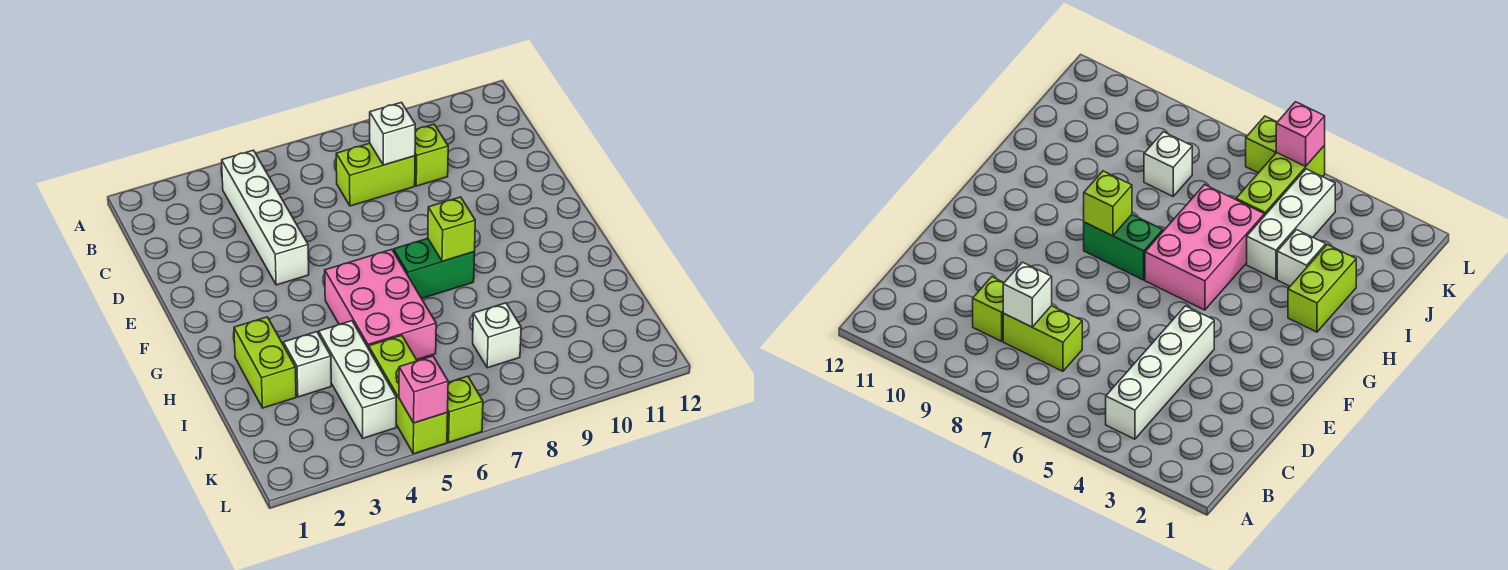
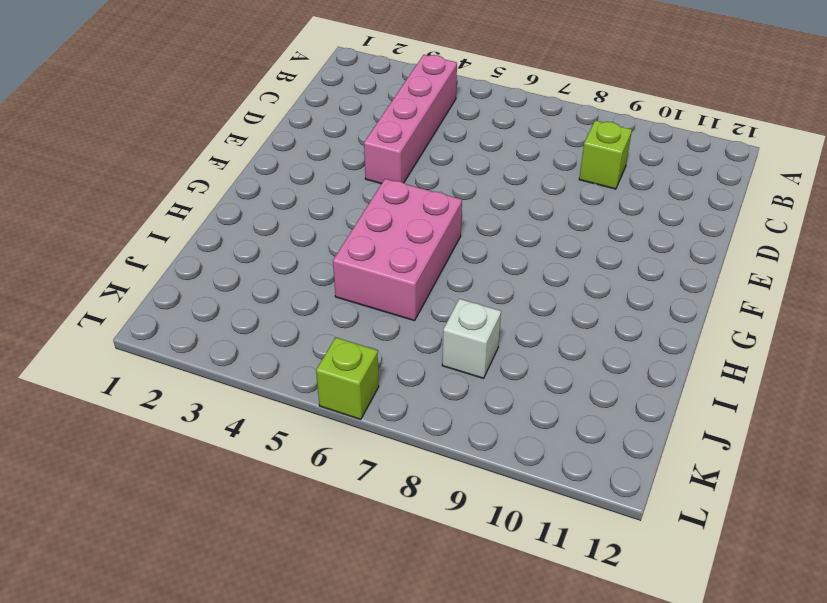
pink 1x4 brick [364,55,457,184] -> white 1x4 brick [222,150,309,285]
none -> lime 1x2 brick [336,143,415,206]
none -> green 1x2 brick [394,238,475,299]
none -> lime 1x2 brick [234,317,296,408]

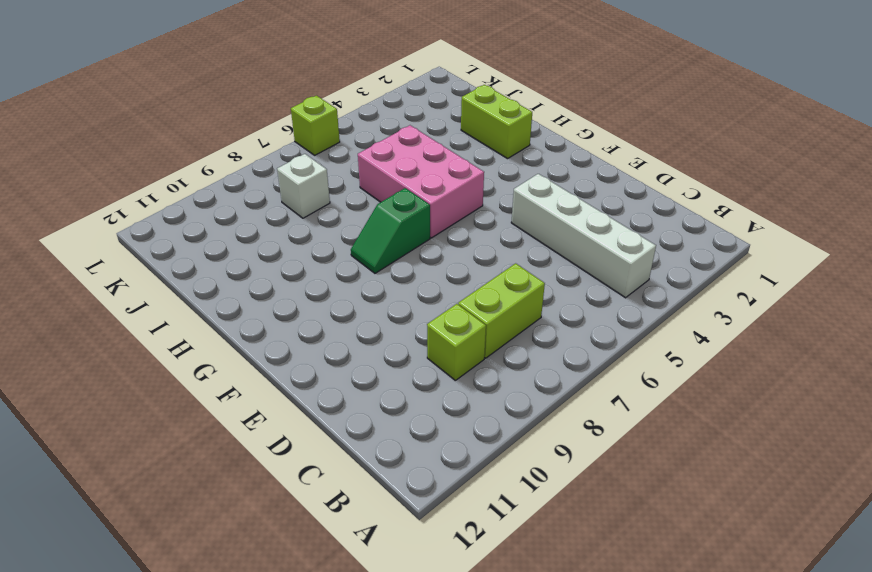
green 1x2 slope [351,188,430,273] -> green 1x2 brick [394,238,475,299]
none -> white 1x1 brick [283,332,331,397]
none -> white 1x3 brick [319,321,396,438]
none -> lime 1x3 brick [369,335,448,454]

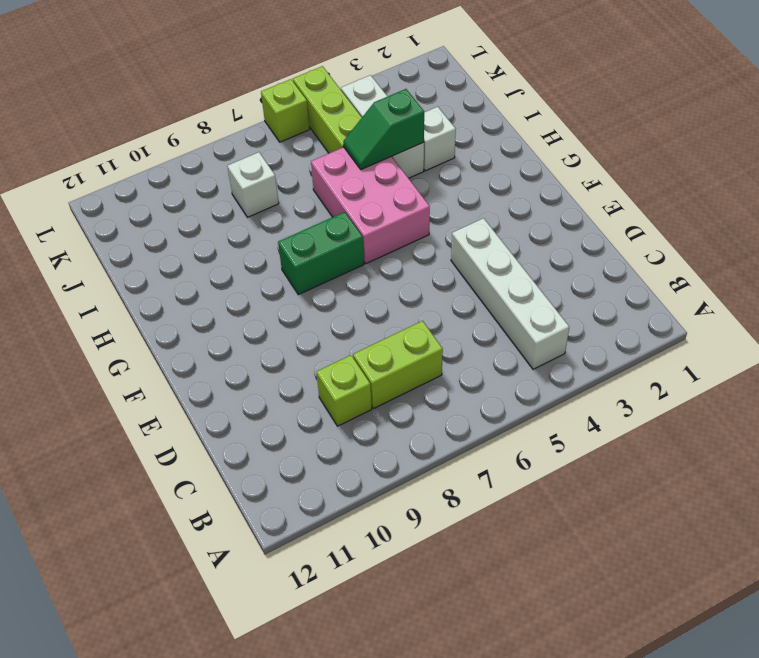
green 1x2 slope [343,89,424,169] -> none
none -> lime 1x2 brick [234,317,296,408]
none -> white 1x1 brick [370,102,415,165]
none -> lime 1x1 brick [428,197,475,261]

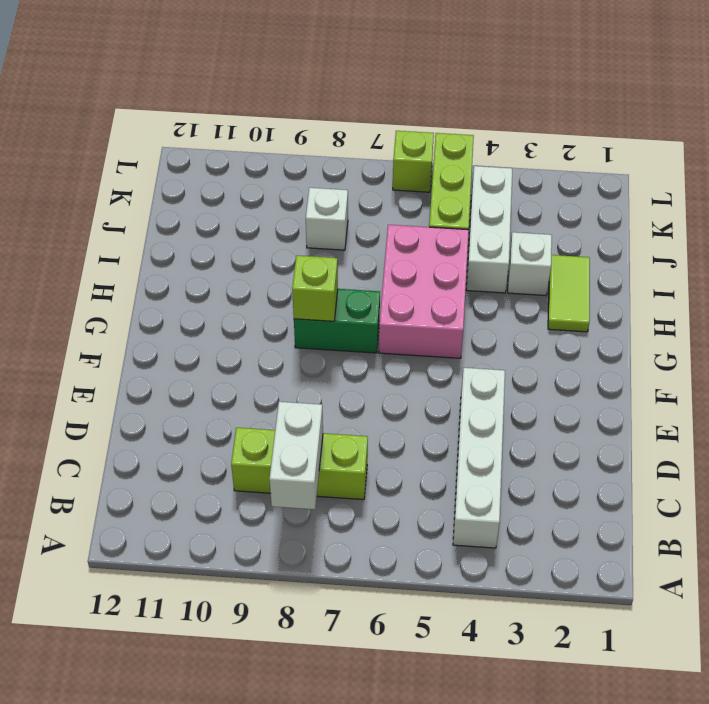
white 1x2 brick [269,402,323,510] -> white 1x1 brick [370,102,415,165]
lime 1x2 tile [548,255,590,332] -> lime 1x2 brick [234,317,296,408]
none -> pink 1x1 brick [399,356,448,423]

